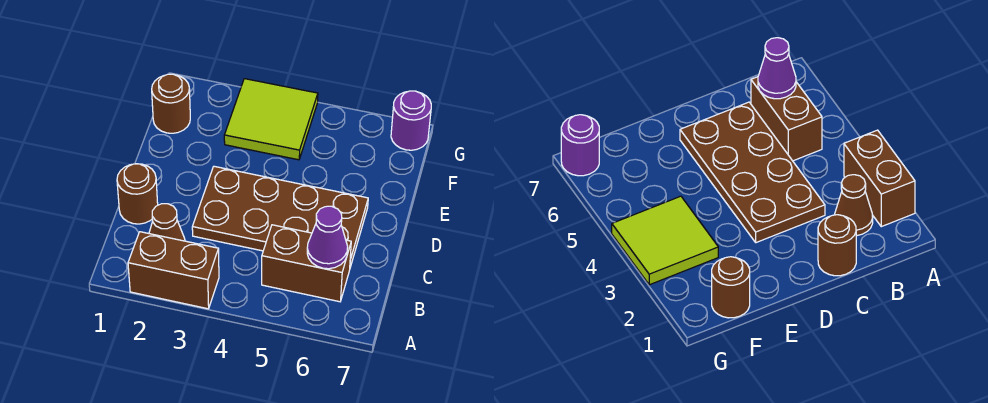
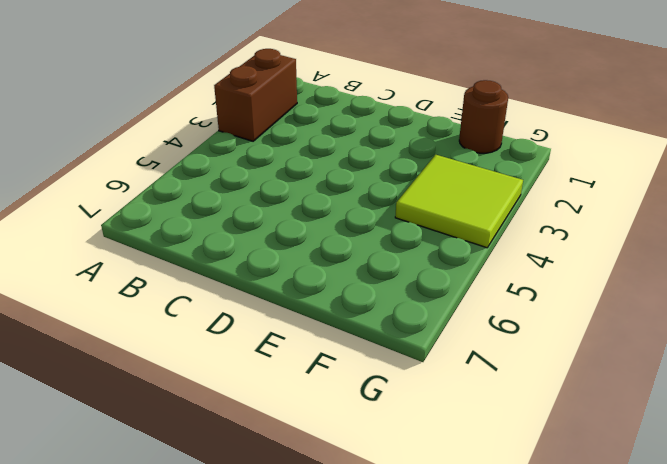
none -> brown 1x1 cone [149,204,185,241]
none -> brown 1x2 brick [262,225,351,302]

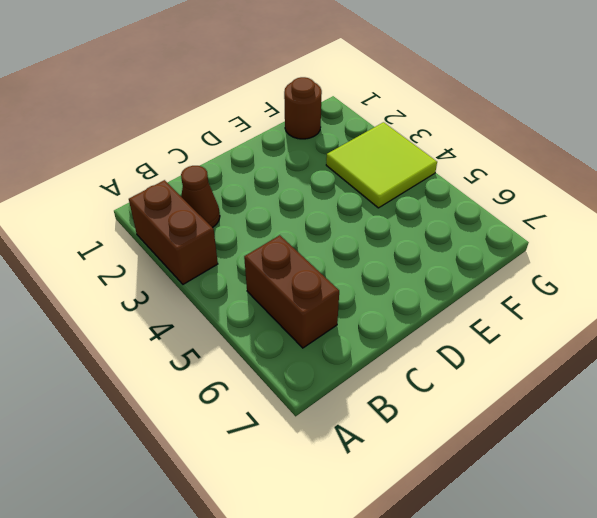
none -> brown 1x1 round brick [117,164,158,224]
none -> brown 2x4 plate [192,166,368,267]

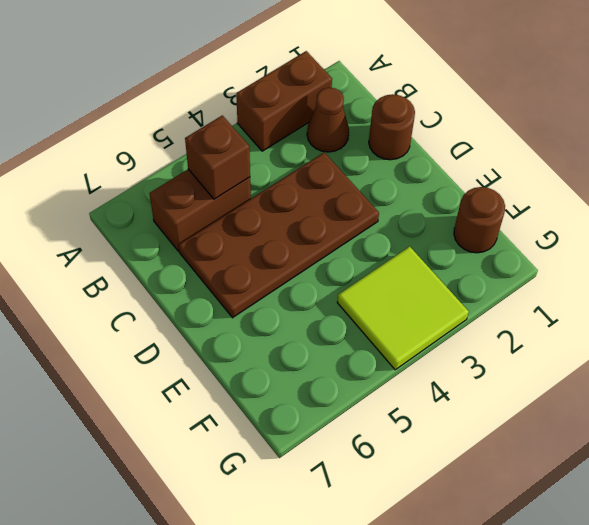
brown 1x1 brick [185,115,250,199] -> none
none -> purple 1x1 round brick [391,91,431,150]
none -> purple 1x1 cone [307,206,348,269]

